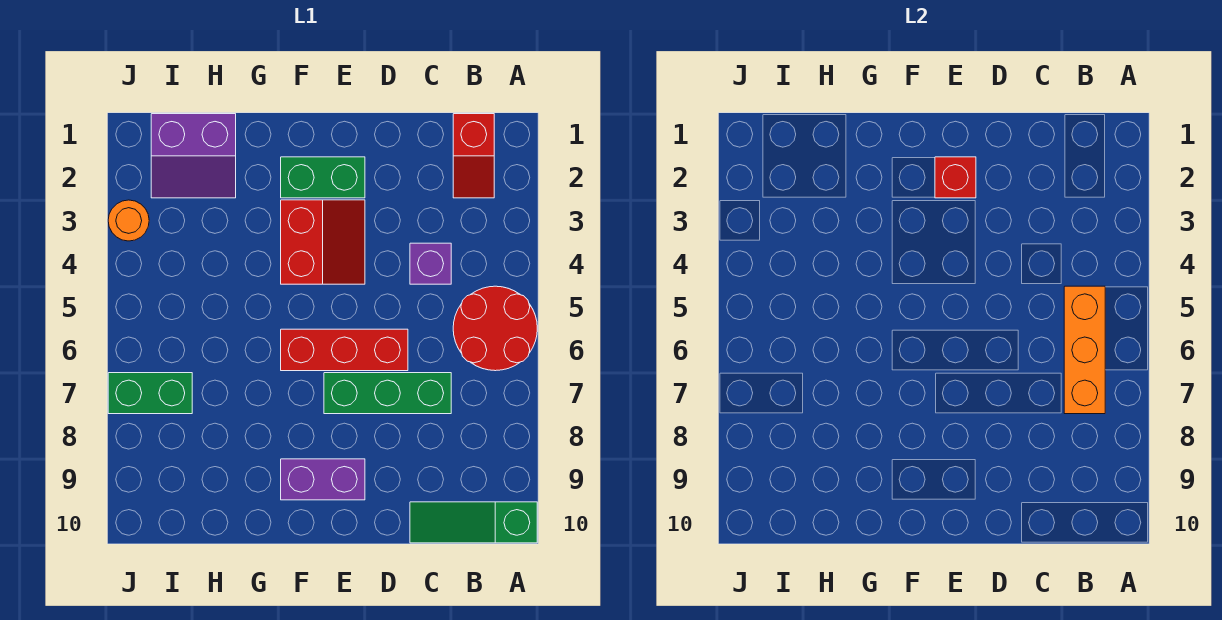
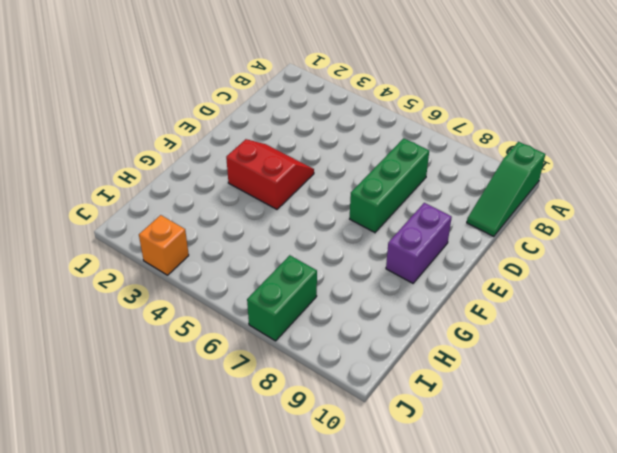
orange 1x1 brick [139,215,189,275] -> orange 1x1 round brick [108,200,149,241]
none -> red 2x2 round brick [453,286,537,371]
none -> red 1x2 slope [453,114,494,198]
none -> purple 1x1 brick [410,243,451,284]

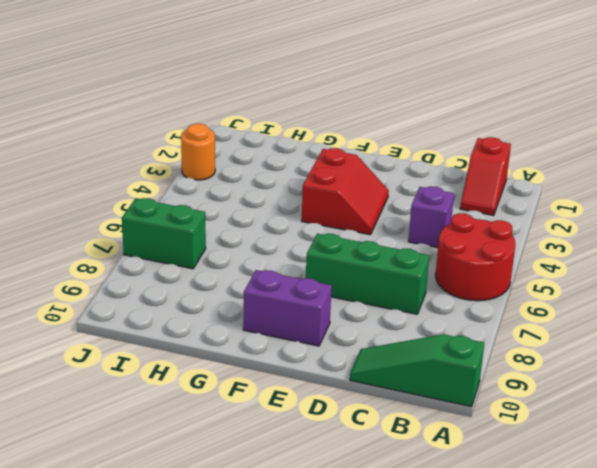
none -> red 1x3 brick [281,329,408,371]
none -> green 1x2 brick [281,157,365,198]
none -> purple 2x2 slope [151,114,236,198]

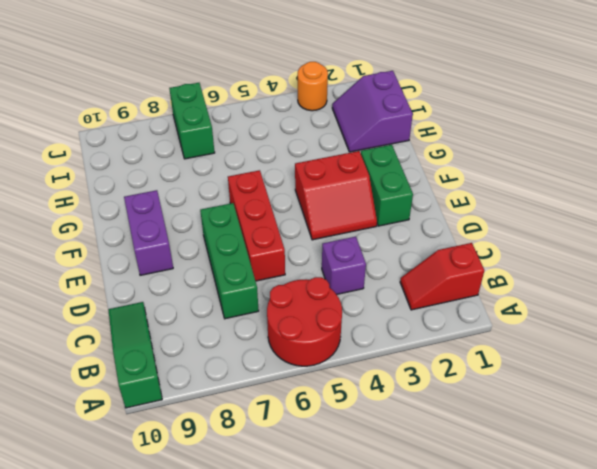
none -> orange 1x3 brick [1064,286,1105,414]
none -> red 1x1 brick [935,157,976,198]

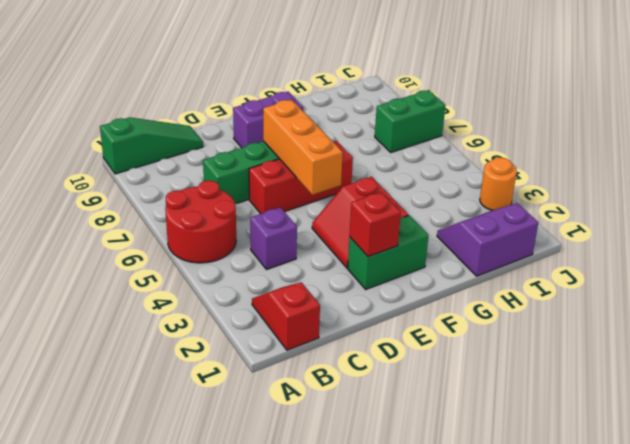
orange 1x3 brick [263,100,343,195] -> orange 1x3 brick moved to [1064,286,1105,414]

